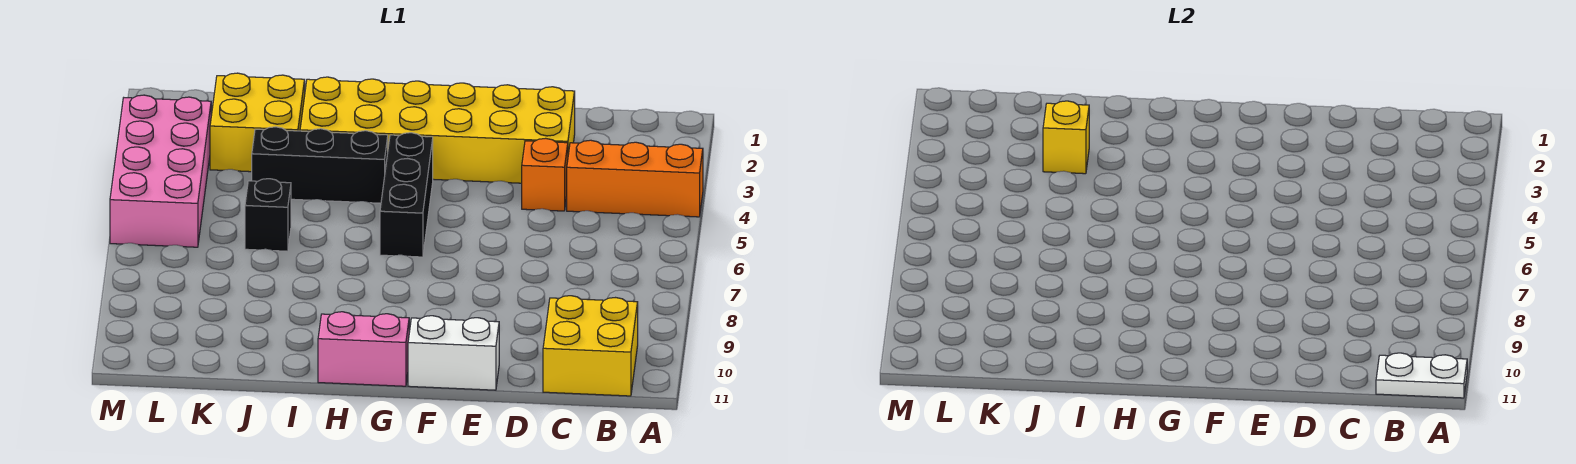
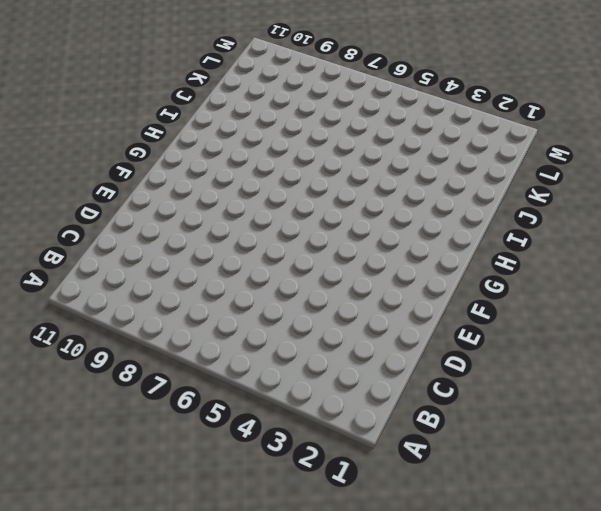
none -> orange 1x3 brick [567,140,703,217]
none -> yellow 2x2 brick [543,296,638,396]
none -> yellow 2x6 brick [300,77,575,183]

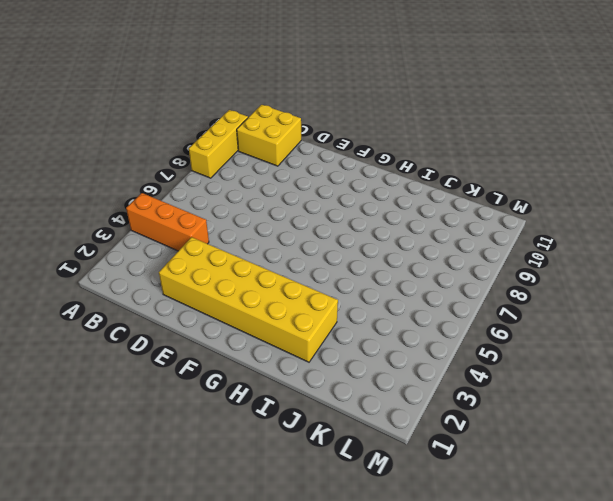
yellow 1x3 brick [189,110,248,178] -> none
none -> orange 1x1 brick [522,138,568,211]
none -> white 1x2 brick [408,316,499,390]
none -> black 1x3 brick [380,133,433,257]

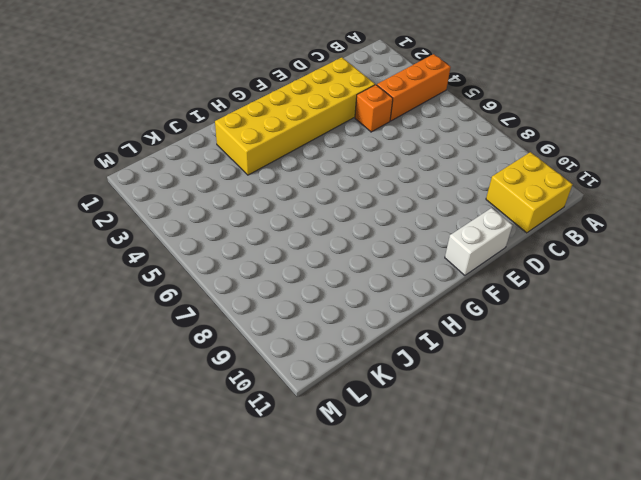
none -> black 1x3 brick [380,133,433,257]
none -> pink 1x2 brick [318,312,409,386]
none -> black 1x3 brick [252,127,388,203]

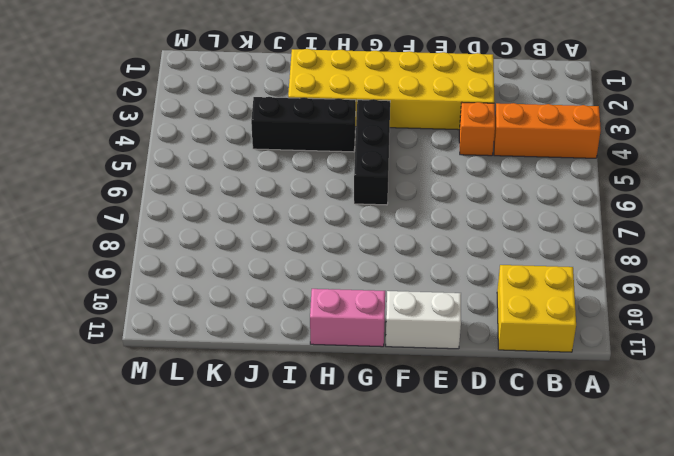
none -> yellow 2x2 brick [210,73,305,172]
none -> black 1x1 brick [245,179,291,251]
none -> pink 2x4 brick [110,95,211,247]

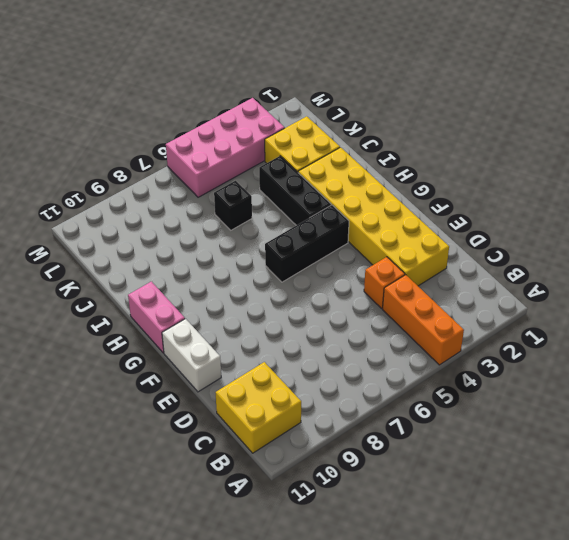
none -> white 1x2 plate [1376,353,1467,398]
none -> yellow 1x1 brick [1043,101,1089,174]

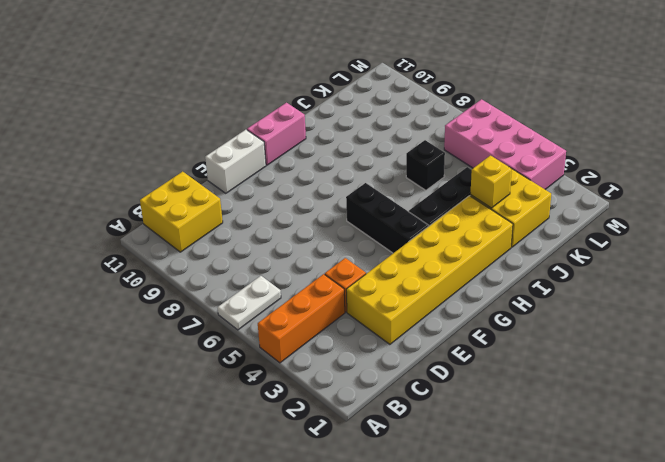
white 1x2 plate [217,276,281,330] -> white 1x2 plate moved to [1376,353,1467,398]

